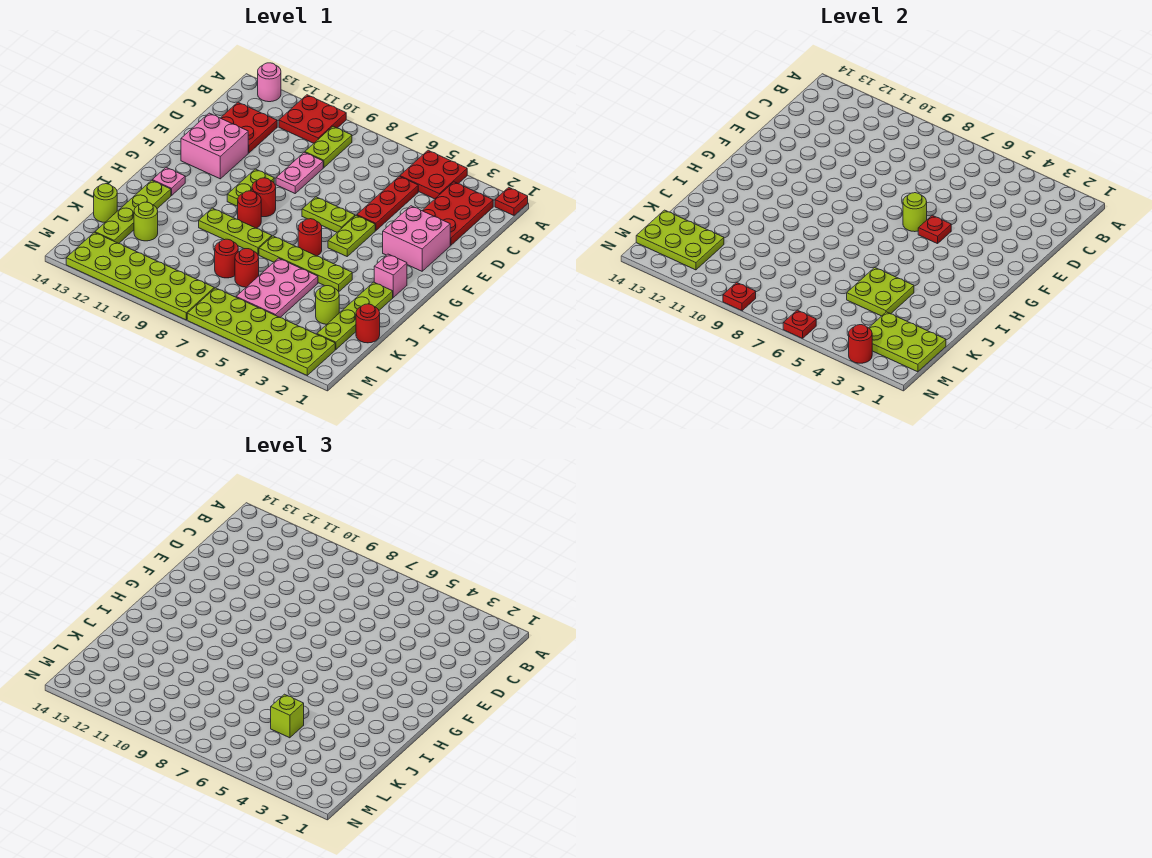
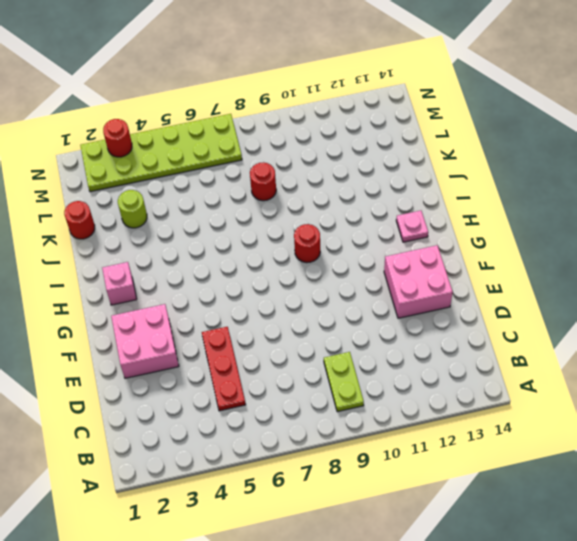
none -> red 1x1 plate [495,187,528,215]
none -> red 2x2 plate [400,150,467,199]
none -> red 2x2 plate [279,95,346,143]
none -> pink 1x1 round brick [258,63,281,102]

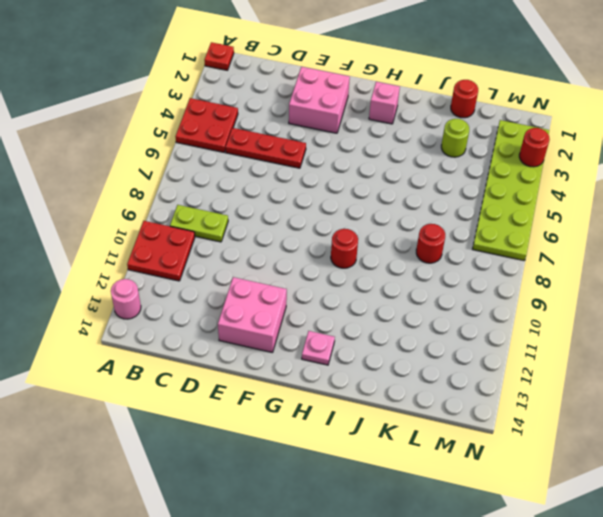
none -> red 2x3 plate [422,182,493,245]
none -> red 2x2 plate [221,102,277,153]
none -> pink 1x2 plate [276,152,323,193]
none -> lime 1x2 plate [328,215,375,256]

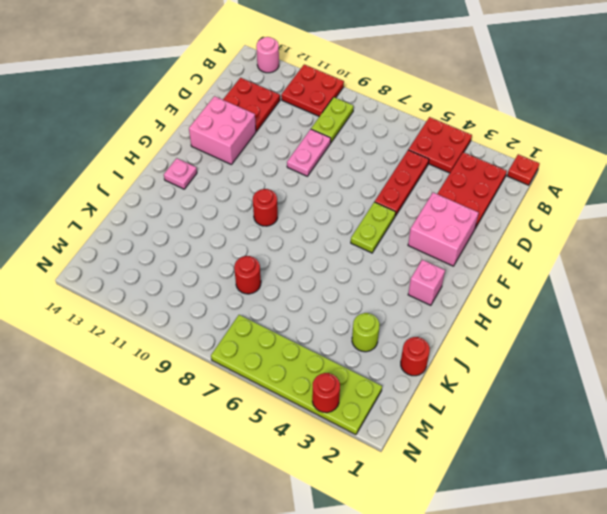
none -> lime 1x2 plate [302,197,355,232]
none -> lime 1x2 plate [227,169,274,206]
none -> red 1x1 round brick [252,178,276,217]
none -> red 1x1 round brick [298,219,322,256]

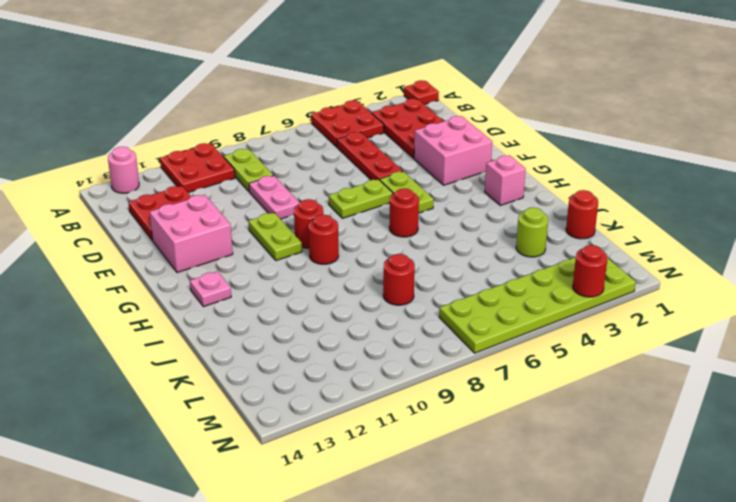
none -> lime 1x4 plate [317,282,393,349]
none -> lime 1x4 plate [259,236,352,292]
none -> lime 1x3 plate [199,208,272,255]
none -> lime 1x4 plate [95,180,171,244]

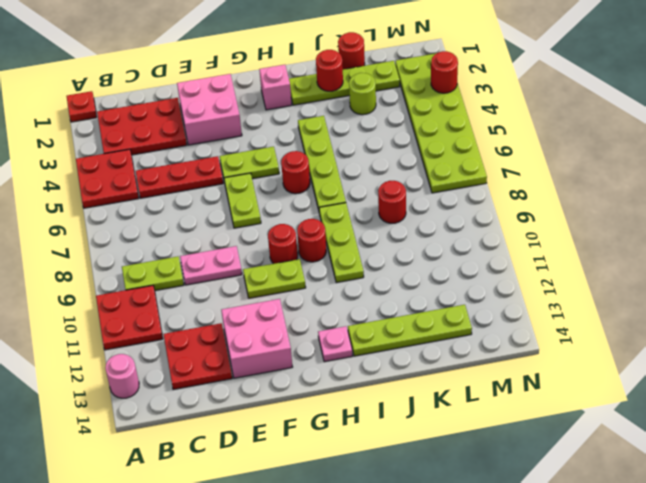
red 1x1 round brick [316,50,343,91] -> red 1x1 round brick moved to [235,249,259,287]
none -> pink 2x3 plate [236,258,318,317]
none -> lime 1x1 round brick [134,202,158,241]
none -> lime 1x1 round brick [94,184,117,222]
none -> lime 2x6 plate [66,232,214,320]

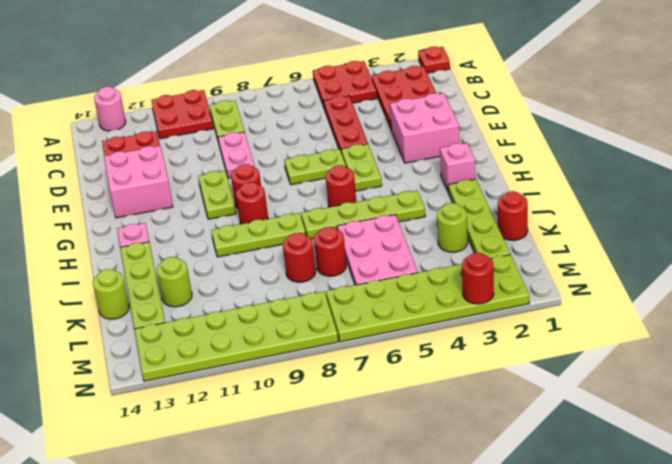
none -> red 1x1 plate [918,215,951,244]
none -> lime 1x1 round brick [903,193,927,232]
none -> lime 2x2 plate [847,267,914,316]
none -> lime 2x3 plate [869,312,946,372]

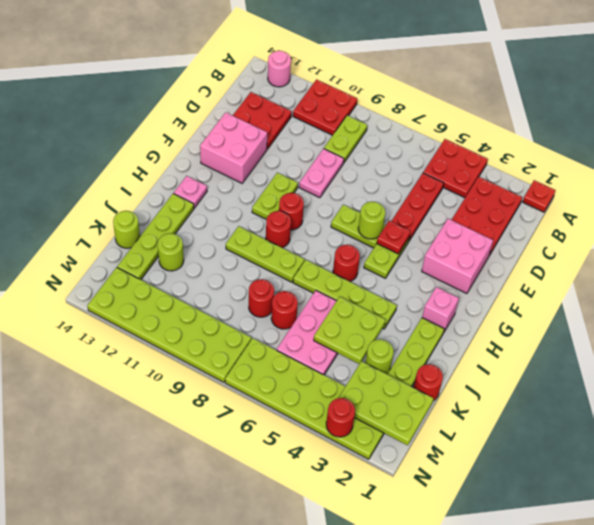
none -> lime 2x3 plate [636,210,724,270]
none -> red 1x1 plate [783,310,816,338]
none -> red 1x1 plate [723,282,756,311]
none -> lime 1x1 brick [271,694,304,738]

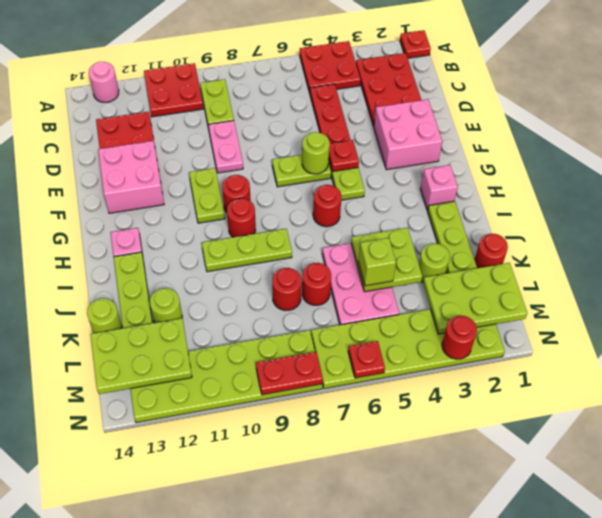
red 1x2 plate [256,352,323,395] -> red 1x1 plate [723,282,756,311]
none -> lime 1x4 plate [259,236,352,292]

